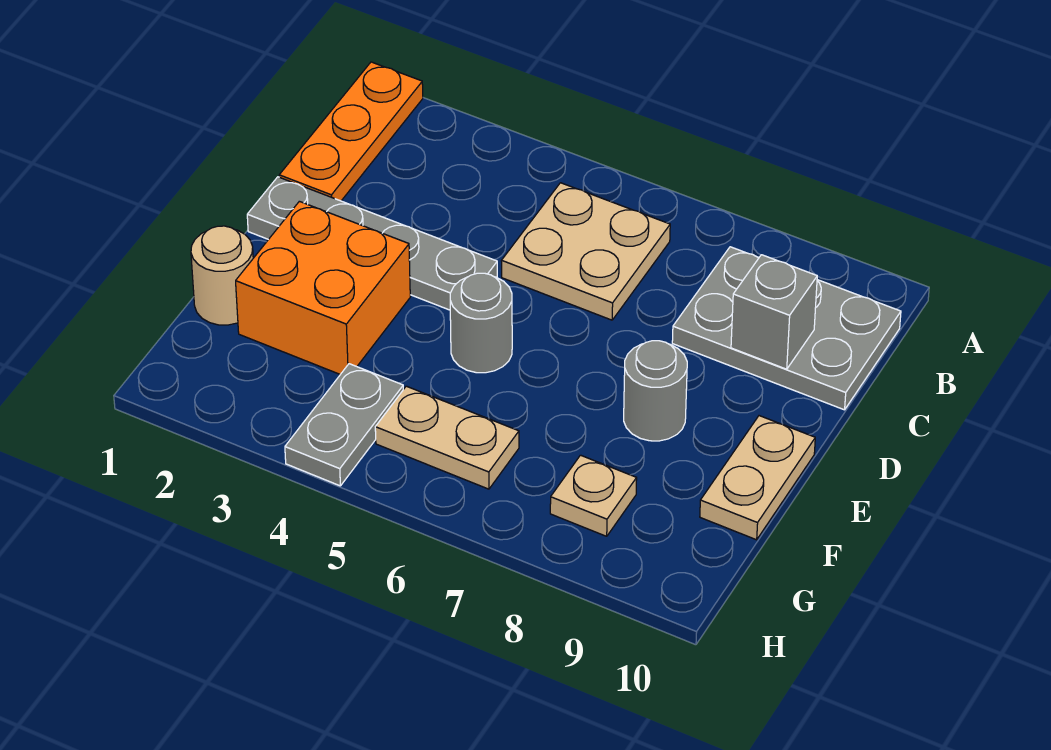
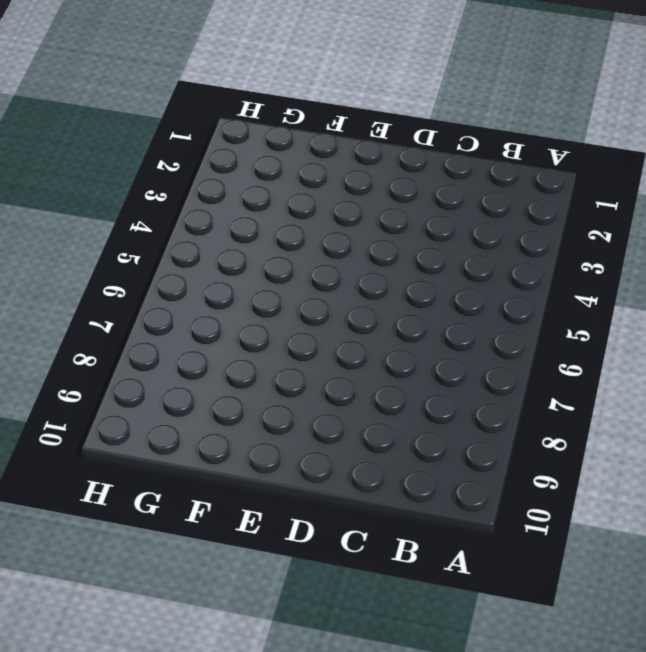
none -> orange 1x3 plate [279,62,423,201]
none -> tan 2x2 plate [501,183,670,320]
none -> grey 2x3 plate [672,247,901,410]

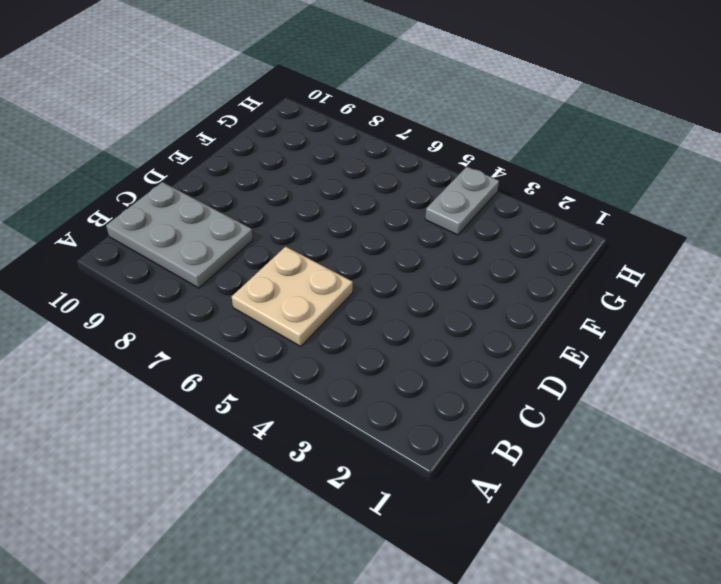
none -> orange 1x3 plate [279,62,423,201]
none -> grey 1x4 plate [247,177,497,310]
none -> orange 2x2 brick [236,201,410,374]

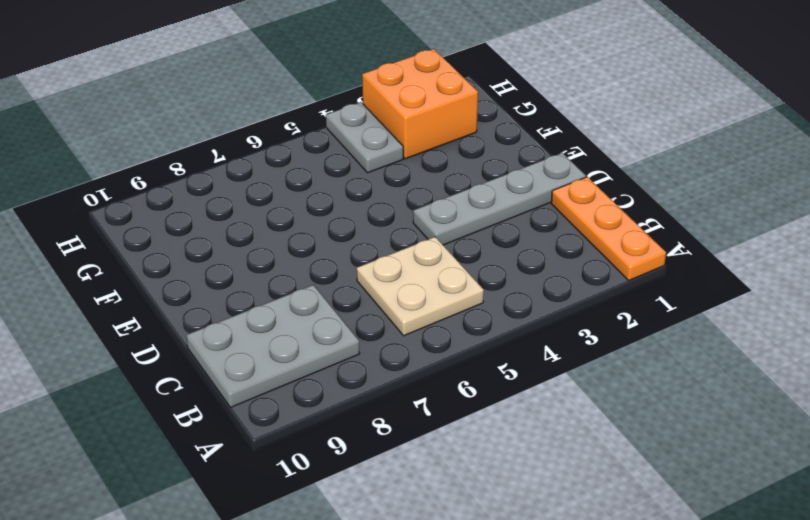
orange 2x2 brick [362,49,478,159] -> orange 2x2 brick moved to [236,201,410,374]
none -> grey 1x1 round brick [450,273,512,373]
none -> grey 1x1 round brick [624,341,687,441]
none -> tan 1x2 plate [700,416,815,540]

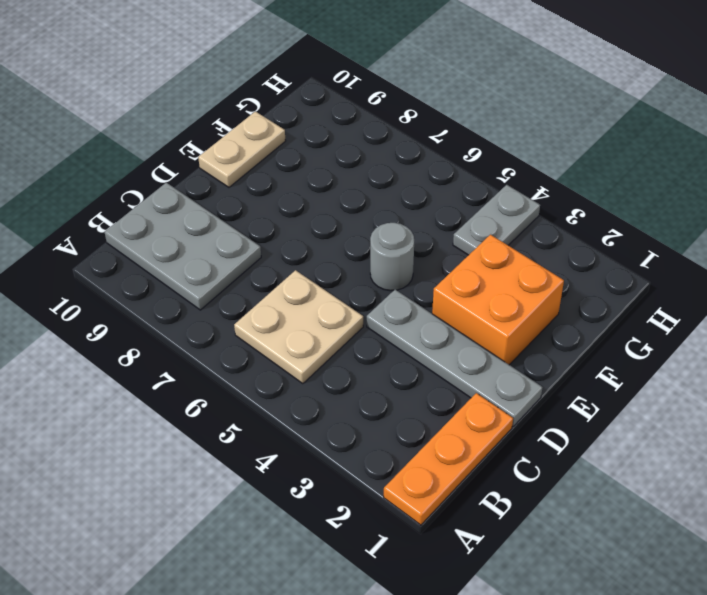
none -> grey 1x1 round brick [624,341,687,441]
none -> tan 1x1 round brick [191,226,253,325]
none -> tan 1x2 plate [375,386,519,489]

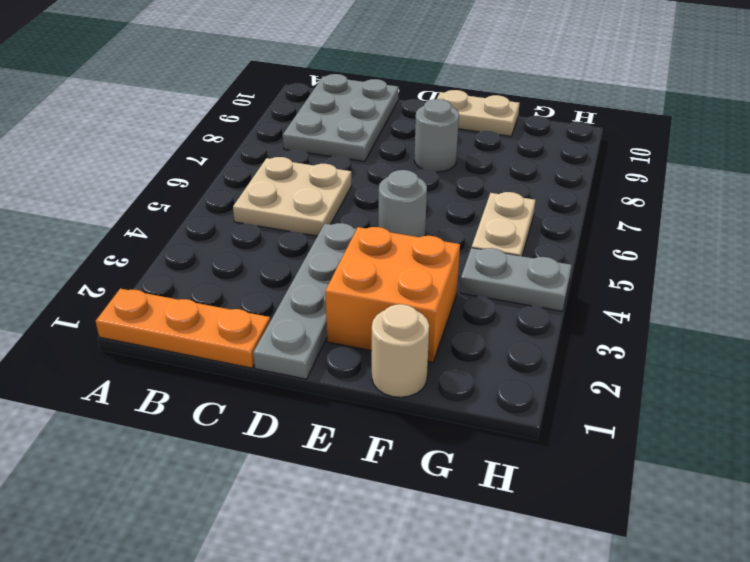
none -> tan 1x1 plate [550,455,637,536]
none -> grey 1x1 brick [731,255,817,369]

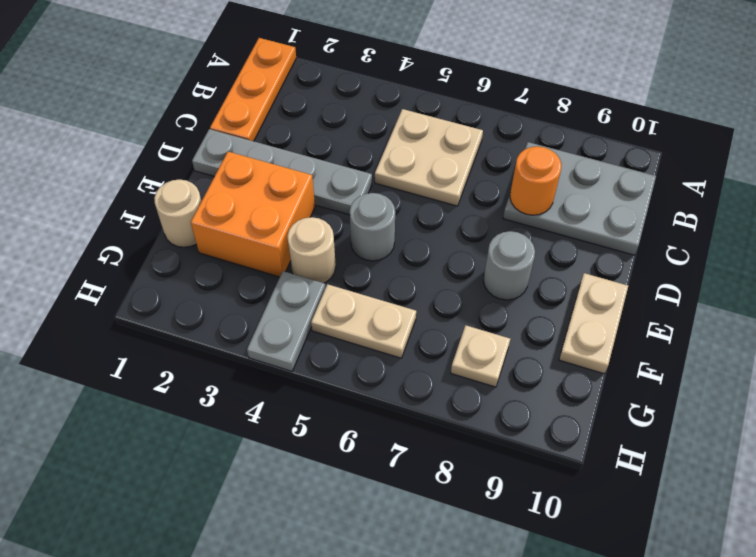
orange 1x1 round brick [510,146,562,215] -> none
tan 1x1 round brick [287,217,336,283] -> none
none -> grey 1x1 brick [731,255,817,369]

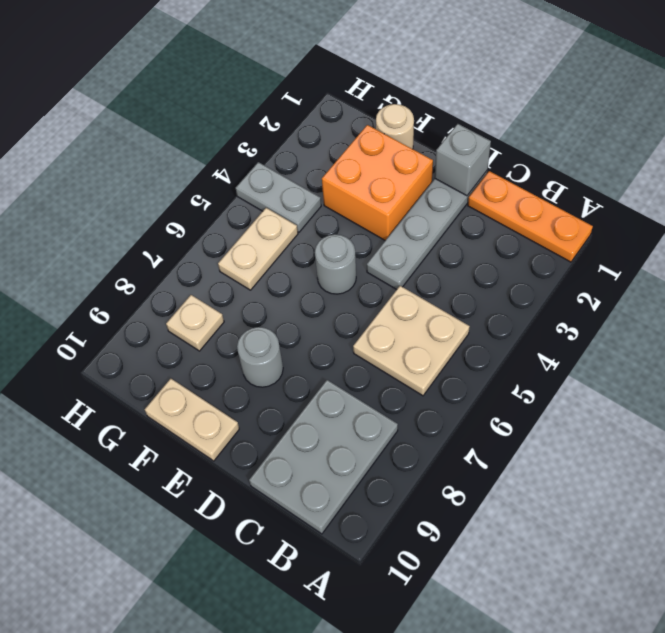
grey 1x1 brick [435,124,491,196] -> grey 1x1 brick moved to [731,255,817,369]

